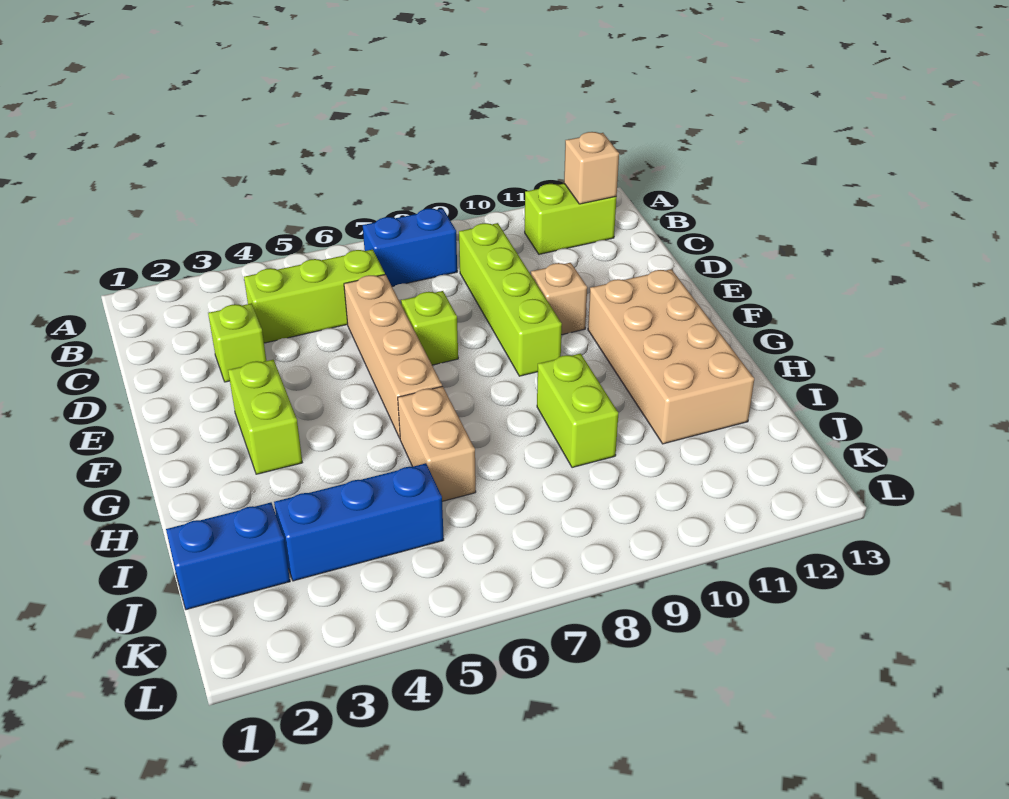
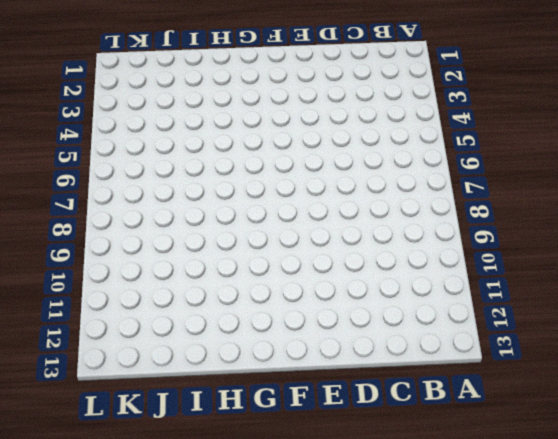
none -> blue 1x2 brick [363,208,457,286]
none -> lime 1x2 brick [525,184,617,254]
none -> lime 1x3 brick [244,249,385,343]

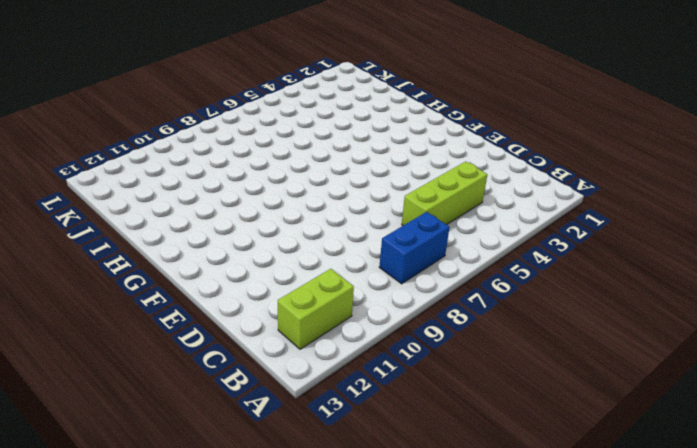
none -> lime 1x4 brick [459,223,562,376]
none -> lime 1x1 brick [208,303,266,382]
none -> tan 1x4 brick [344,275,442,438]

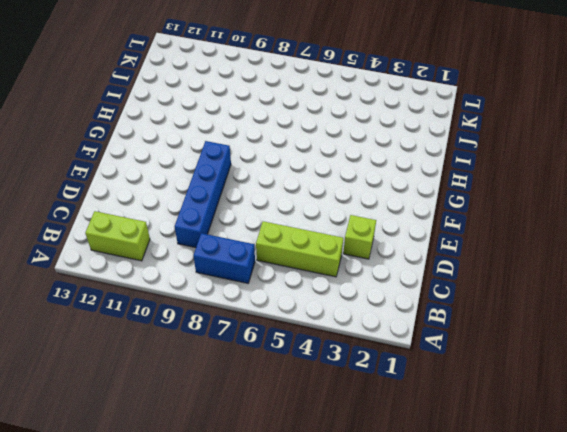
blue 1x4 brick [175,141,231,248] -> lime 1x4 brick [459,223,562,376]
none -> tan 1x4 brick [344,275,442,438]
none -> lime 1x1 brick [401,291,458,365]
none -> tan 1x1 brick [531,263,587,335]

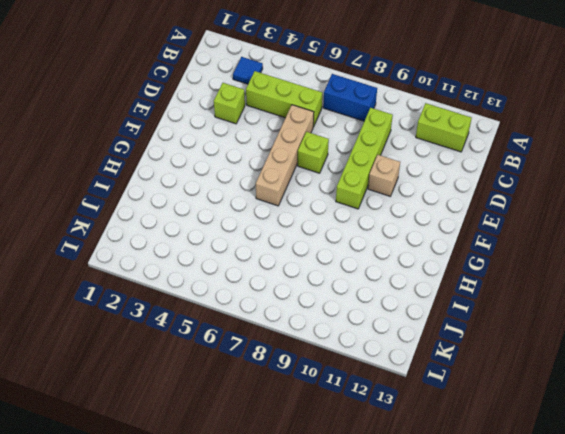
blue 1x1 tile [233,57,263,84] -> none
none -> lime 1x2 brick [228,360,302,474]
none -> tan 2x4 brick [588,269,754,444]
none -> tan 1x2 brick [398,386,476,501]

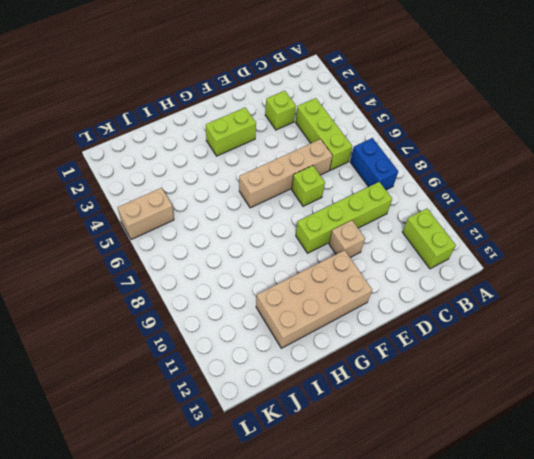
tan 1x2 brick [117,188,174,240] -> tan 1x2 brick moved to [398,386,476,501]
none -> lime 1x2 brick [537,354,618,468]
none -> blue 1x2 brick [166,503,290,610]
none -> blue 1x3 brick [274,463,444,581]

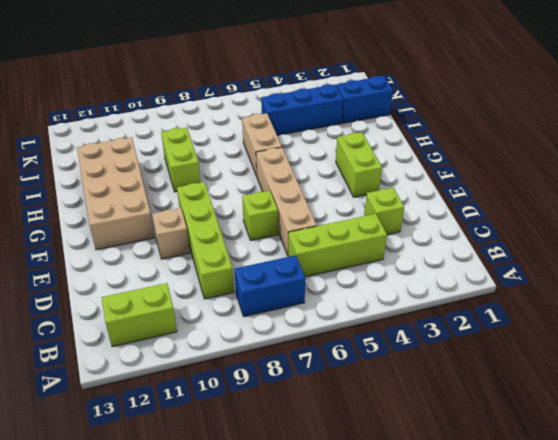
none -> tan 1x1 brick [564,132,619,204]

